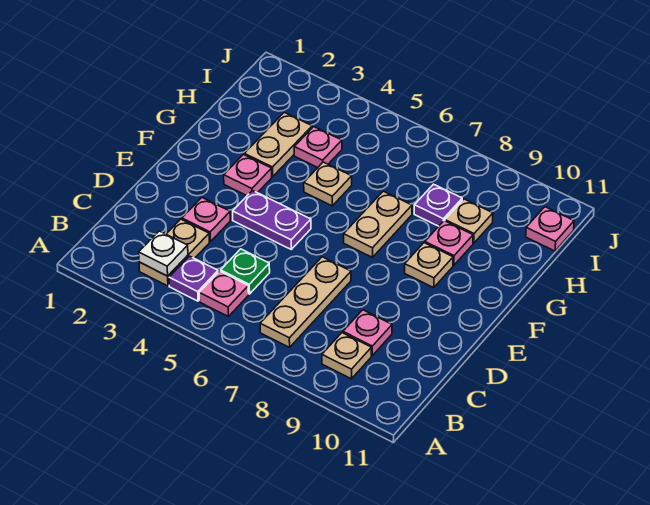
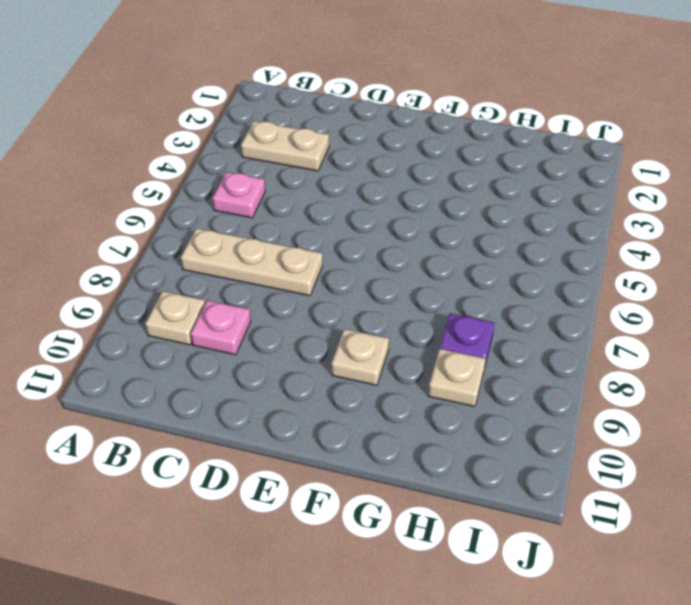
none -> purple 1x1 plate [169,256,218,301]
none -> green 1x1 plate [221,249,270,294]
none -> pink 1x1 plate [182,198,230,242]

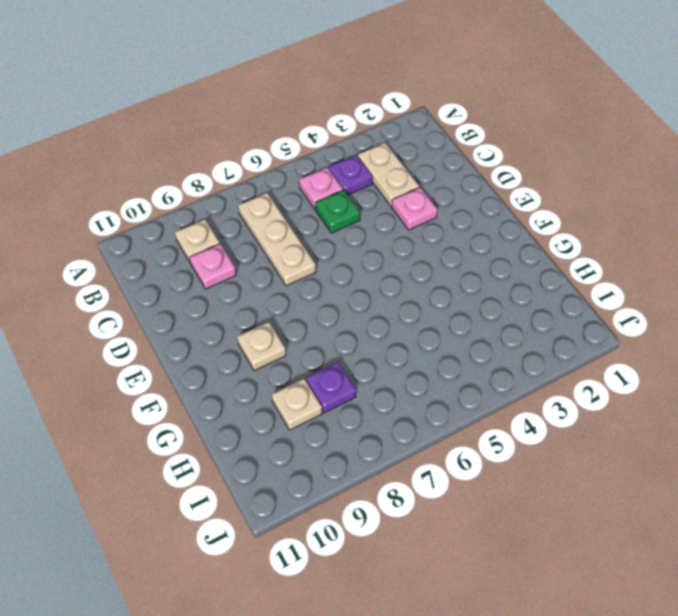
none -> purple 1x2 plate [233,191,311,249]
none -> pink 1x1 plate [224,155,272,196]
none -> tan 1x2 plate [344,191,412,257]

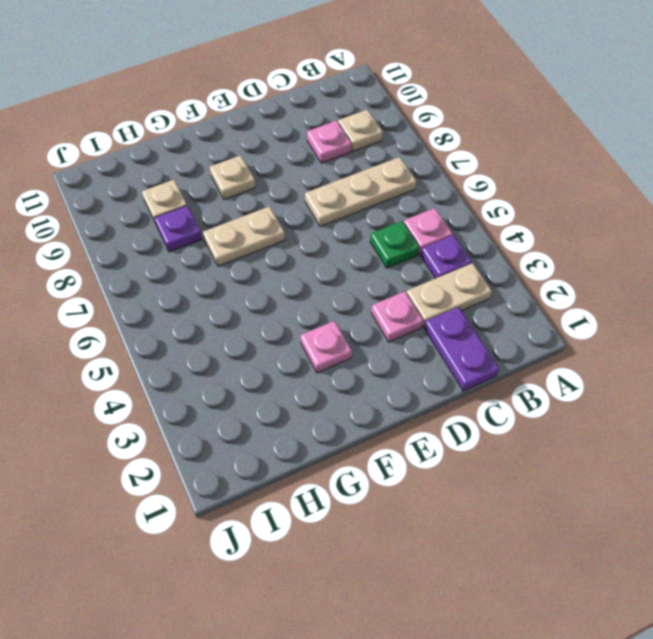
purple 1x2 plate [424,307,499,391] -> purple 1x2 plate moved to [233,191,311,249]
none -> tan 1x2 plate [244,112,312,177]
none -> tan 1x1 plate [304,162,352,206]
none -> pink 1x1 plate [425,221,473,265]

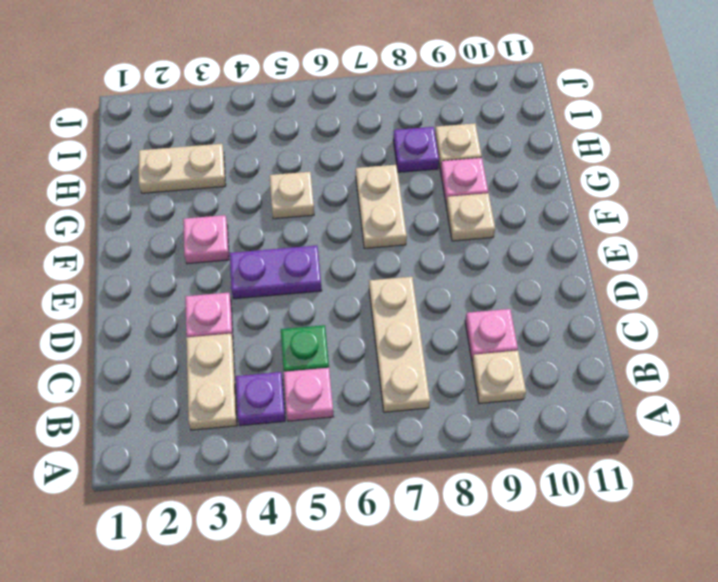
tan 1x2 plate [139,144,226,193] -> tan 1x2 plate turned to [244,112,312,177]
none -> pink 1x1 plate [294,127,342,168]
none -> pink 1x1 plate [526,207,574,251]
none -> white 1x1 plate [139,231,188,276]

